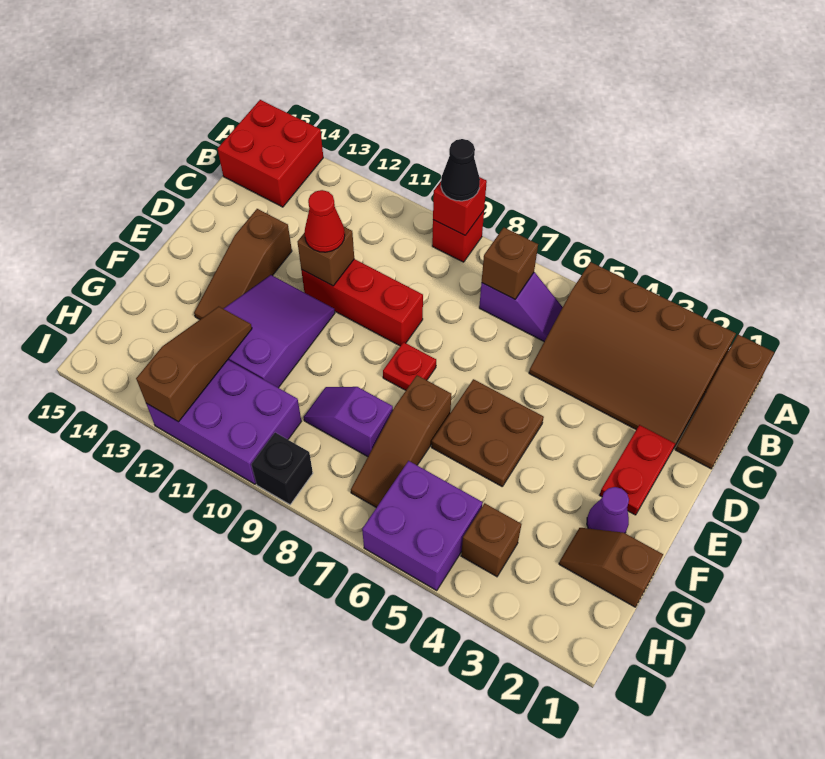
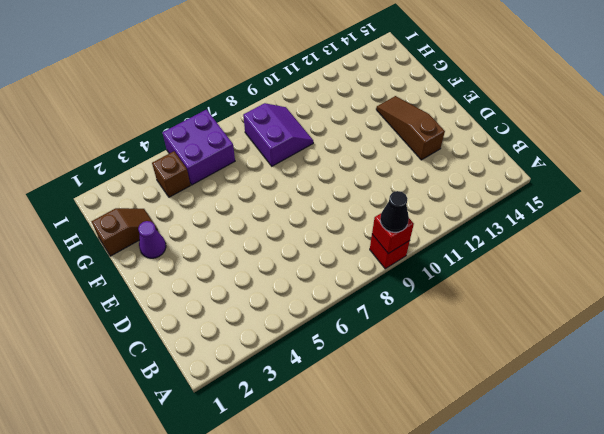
purple 2x2 slope [243,103,313,166] -> purple 1x2 slope [304,387,393,457]
none -> brown 1x3 slope [675,335,774,469]
none -> brown 3x4 slope [529,262,736,447]
none -> red 2x2 brick [218,100,323,207]

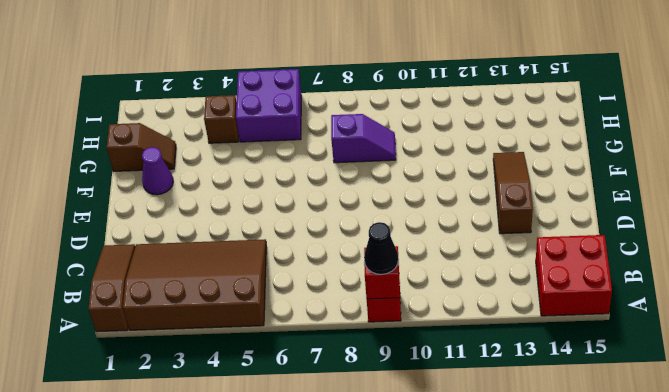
none -> purple 1x2 slope [479,272,563,341]
none -> red 1x2 plate [600,425,675,515]
none -> red 1x3 brick [301,259,423,346]

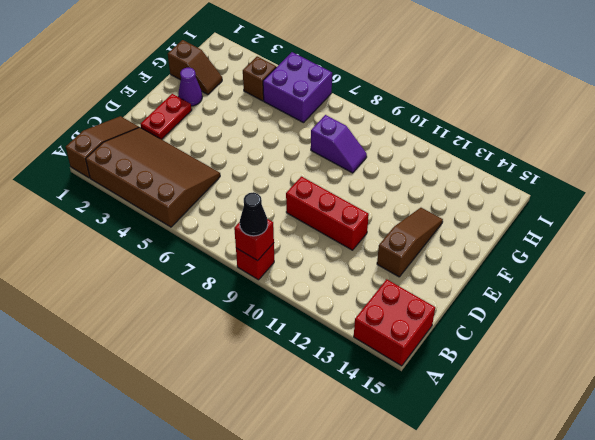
none -> purple 1x2 slope [479,272,563,341]
none -> brown 2x2 plate [432,379,544,487]
none -> red 1x1 plate [383,342,436,390]

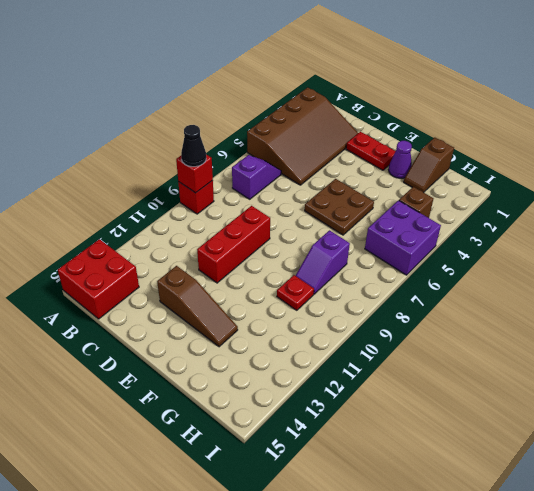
red 1x1 plate [277,275,314,310] -> red 1x1 plate moved to [383,342,436,390]
none -> brown 1x3 slope [675,335,774,469]
none -> purple 2x3 slope [224,275,335,388]
none -> brown 1x3 slope [351,375,451,508]

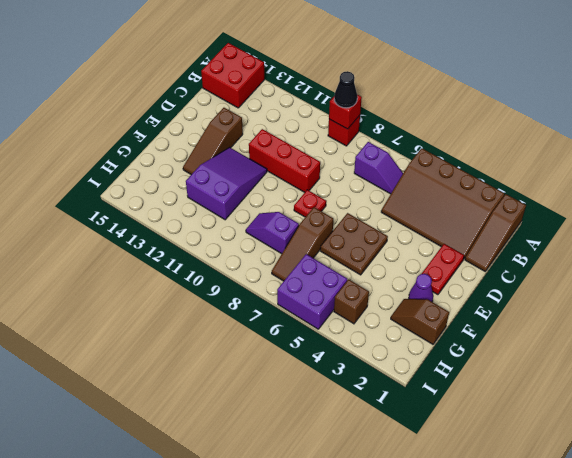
none -> purple 2x3 brick [146,360,301,484]
none -> black 1x1 brick [251,433,313,505]
none -> brown 1x1 brick [482,228,538,299]

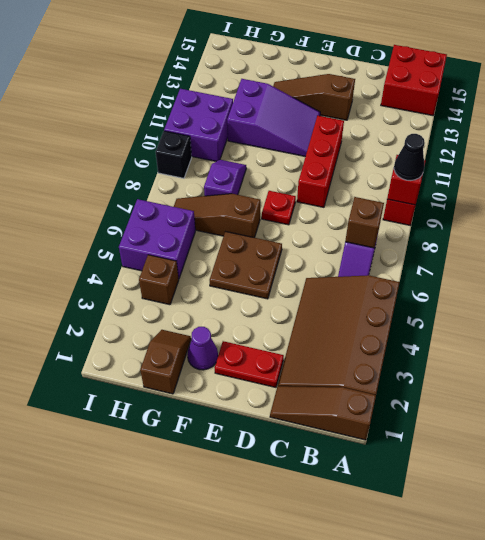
purple 2x2 brick [164,89,233,161] -> purple 2x3 brick [146,360,301,484]
none -> brown 1x1 brick [298,227,354,286]
none -> brown 1x3 slope [136,306,252,422]
none -> red 1x1 cone [304,190,345,252]

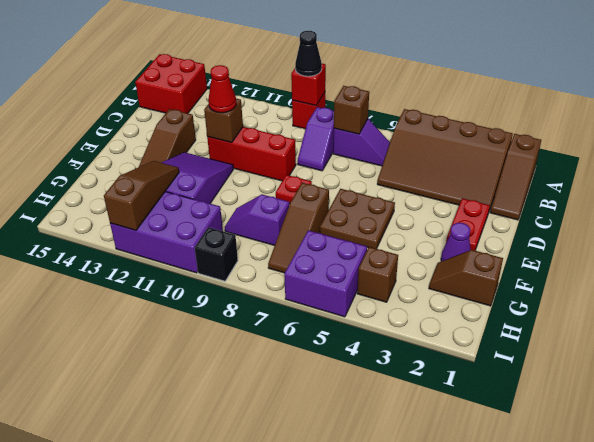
purple 1x2 slope [298,107,334,171] -> none

